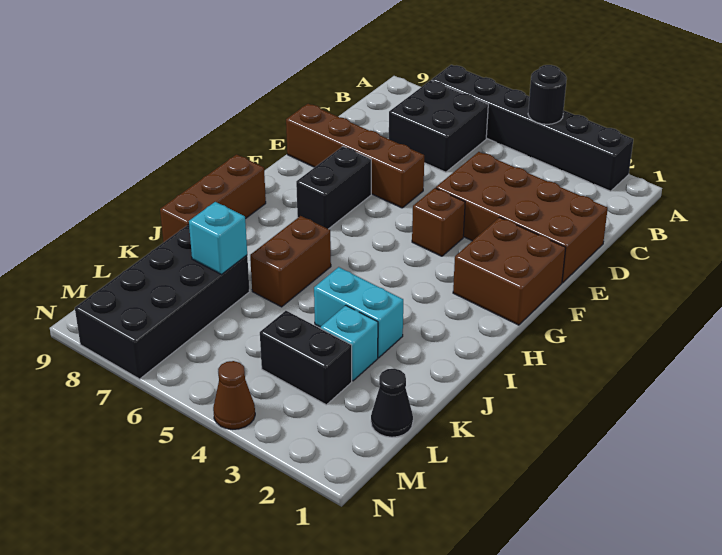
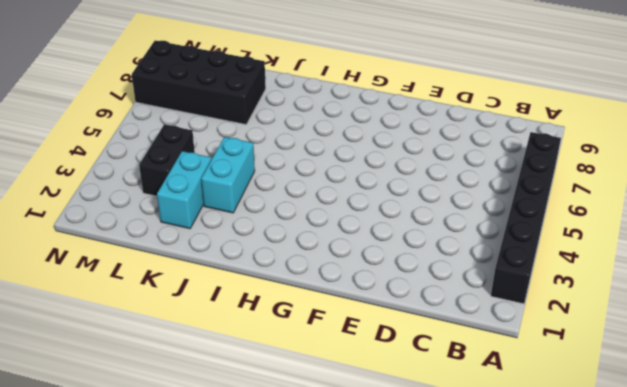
cyan 1x2 brick [157,151,211,229] -> cyan 1x1 brick [321,305,378,381]
none -> black 2x2 brick [389,80,488,172]
none -> brown 2x4 brick [436,152,608,283]
none -> brown 1x4 brick [286,104,424,208]

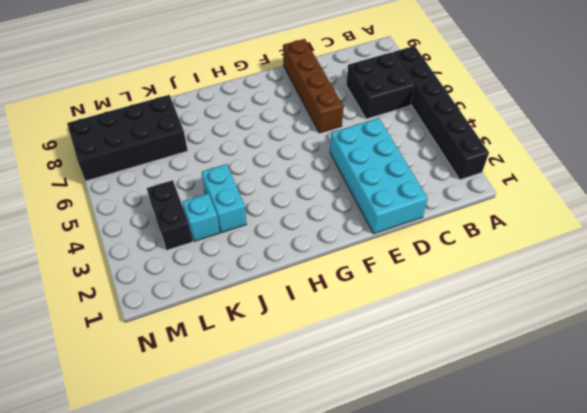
cyan 2x4 brick [330,118,428,234] -> brown 2x4 brick [436,152,608,283]
none -> brown 2x2 brick [453,217,566,325]
none -> brown 1x1 brick [412,188,465,256]
none -> black 1x2 brick [296,147,371,229]

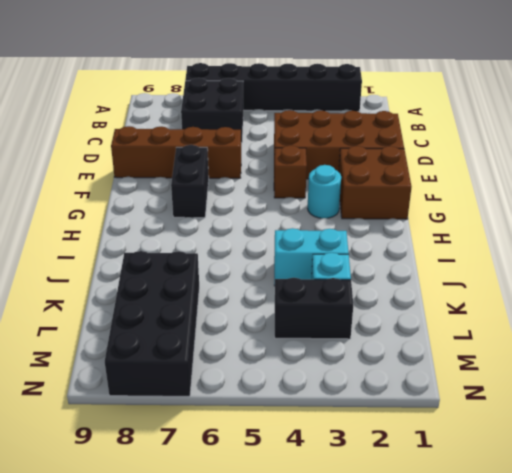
cyan 1x1 round brick [308,165,341,218] -> none
none -> brown 1x3 brick [160,154,266,243]
none -> brown 1x2 brick [250,216,331,307]
none -> black 1x1 cone [371,369,413,437]

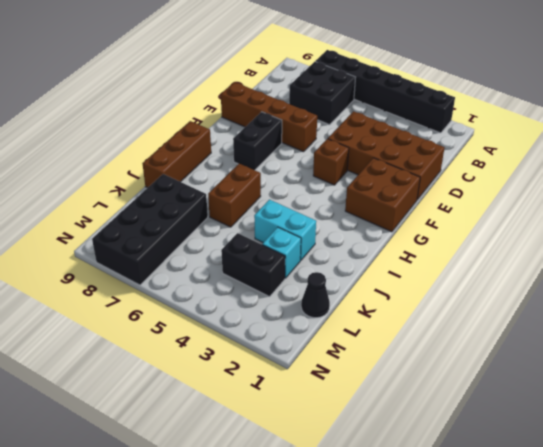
none -> brown 1x1 cone [213,361,255,429]
none -> black 1x1 round brick [528,65,567,124]
none -> cyan 1x1 brick [189,202,247,274]

